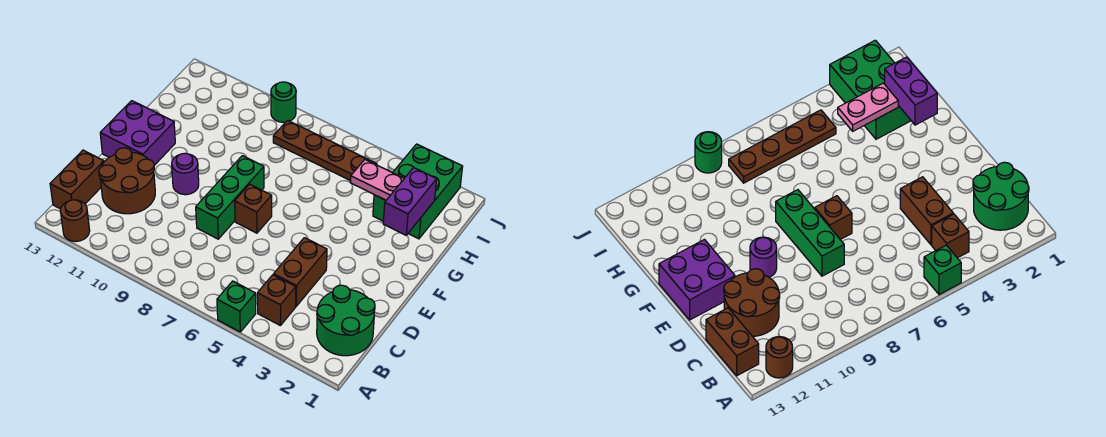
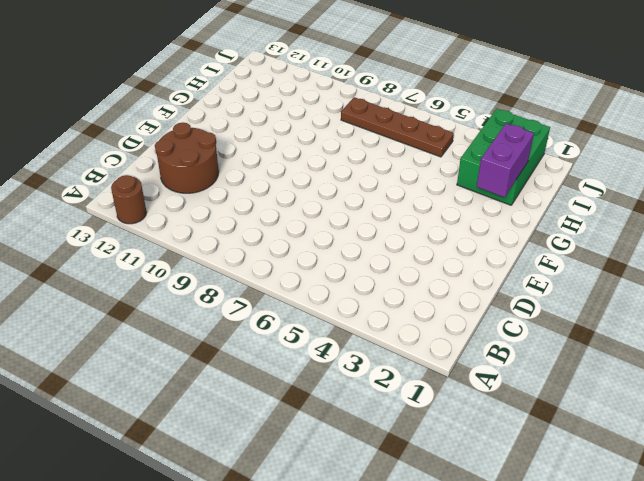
none -> green 1x1 brick [217,281,256,332]
none -> green 2x2 round brick [317,285,375,356]
none -> brown 1x1 brick [257,275,296,325]

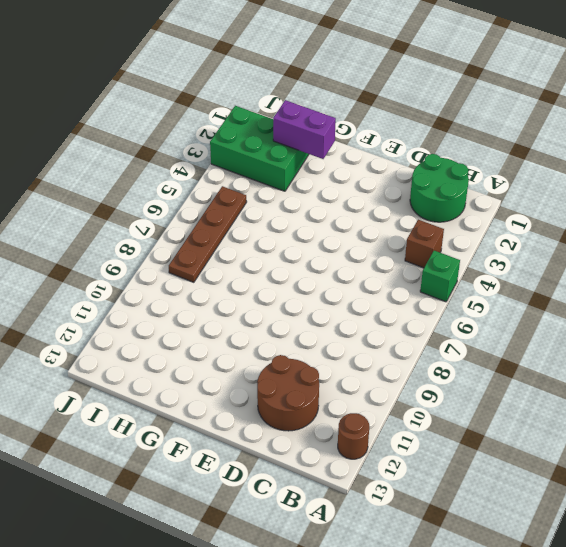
none -> brown 1x2 brick [50,150,104,209]
none -> brown 1x2 brick [274,238,327,306]
none -> green 1x3 brick [196,156,264,239]

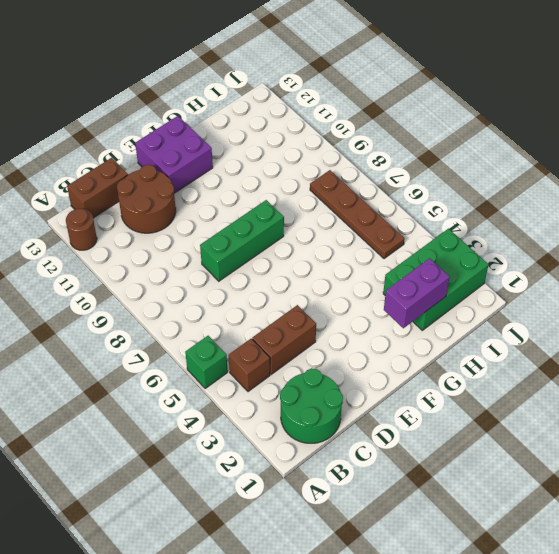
none -> brown 1x1 brick [235,184,272,233]
none -> purple 1x1 round brick [172,153,199,195]
none -> green 1x1 round brick [271,82,296,122]

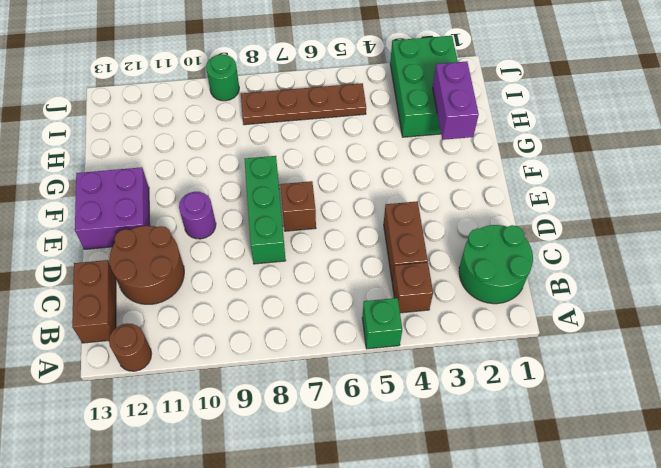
none -> pink 1x2 plate [350,160,404,200]

